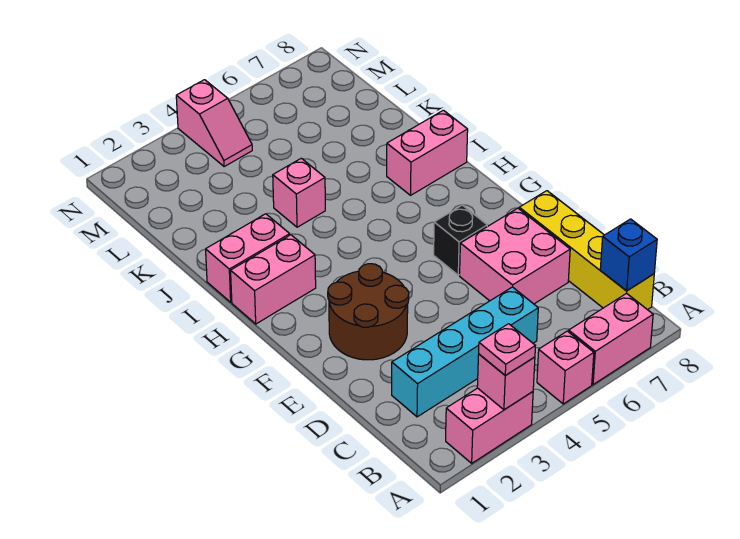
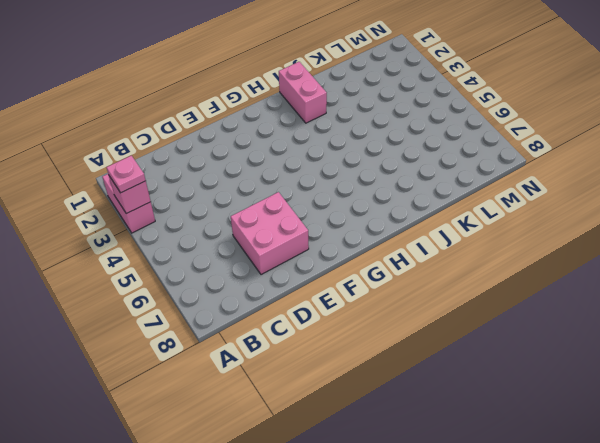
none -> pink 1x1 brick [537,331,594,404]
none -> pink 1x2 brick [569,293,653,385]
none -> yellow 1x4 brick [519,191,654,310]

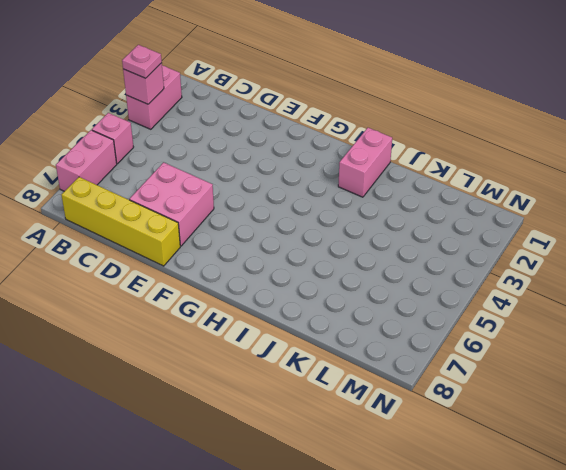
none -> cyan 1x4 brick [392,287,538,417]
none -> brown 2x2 round brick [328,264,409,360]
none -> black 1x1 brick [434,205,487,275]

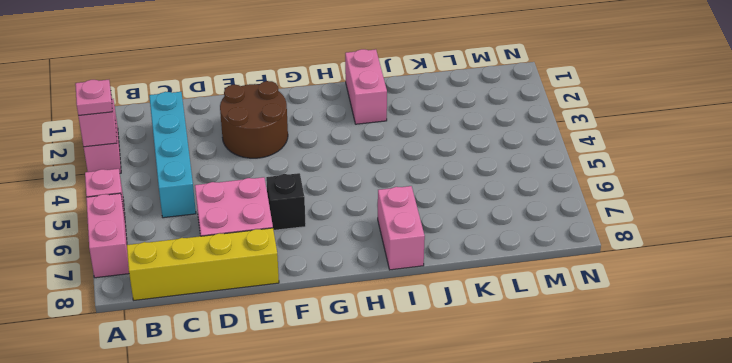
none -> pink 1x2 brick [231,235,316,324]
none -> pink 1x1 brick [273,158,325,227]
none -> pink 1x2 slope [176,80,252,167]

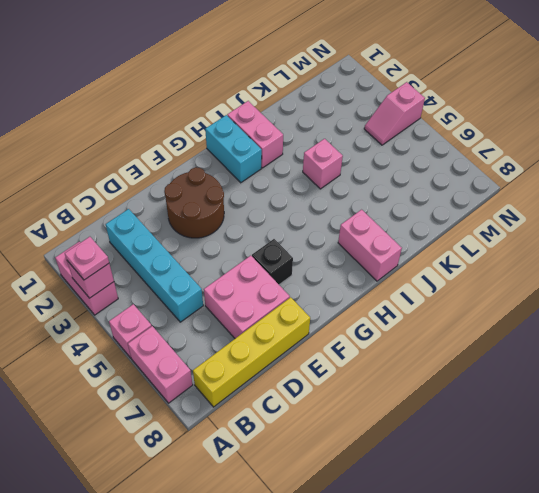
cyan 1x2 brick [205,115,262,183] -> pink 1x2 brick [231,235,316,324]
none -> blue 1x1 brick [600,219,657,291]

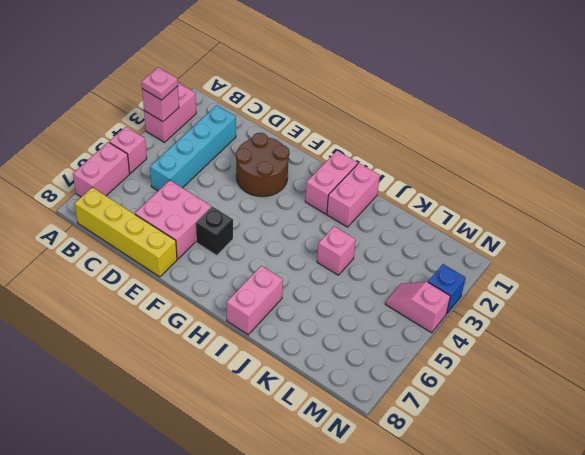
blue 1x1 brick [428,264,466,314] -> blue 1x1 brick moved to [600,219,657,291]

